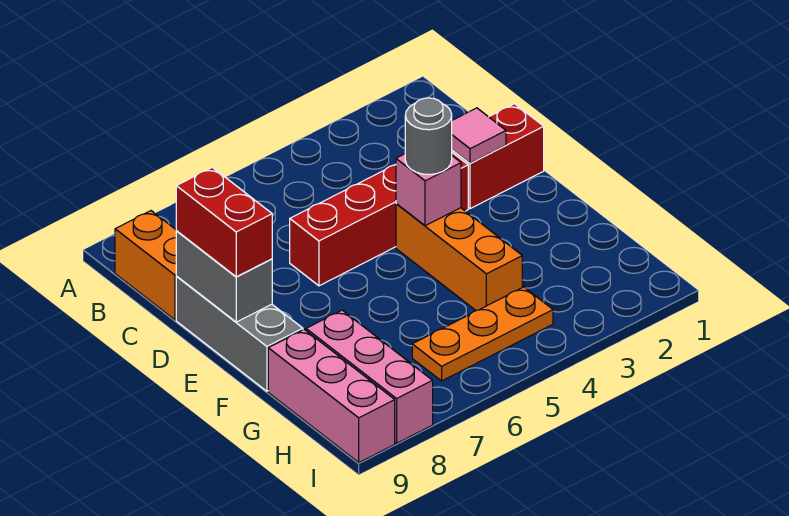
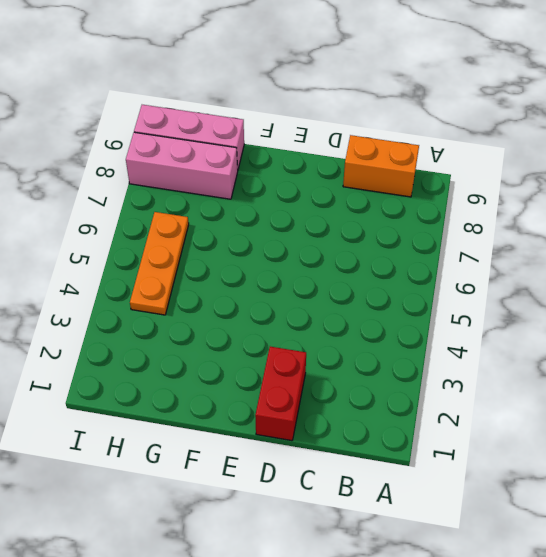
none -> red 1x4 brick [290,153,468,286]
none -> grey 1x3 brick [176,277,303,391]
none -> orange 1x3 brick [396,204,522,311]

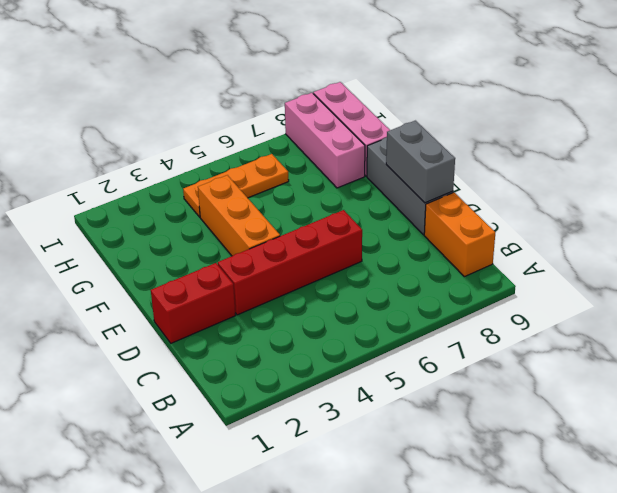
none -> pink 1x1 tile [452,108,506,163]
none -> pink 1x1 brick [396,154,461,226]
none -> red 1x2 brick [176,167,272,277]

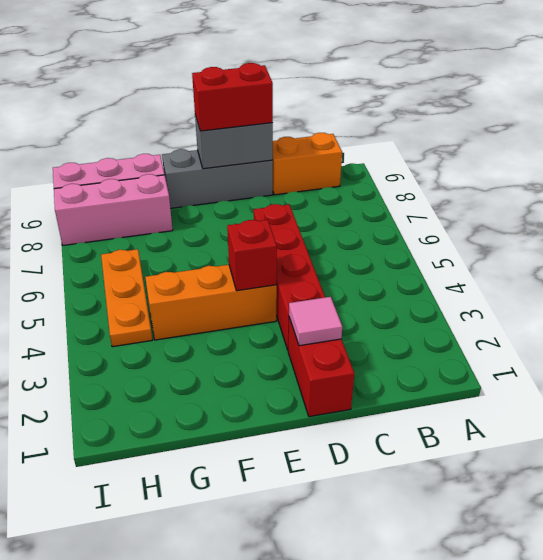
red 1x1 brick [227,220,277,291] -> pink 1x1 brick [396,154,461,226]
none -> grey 1x1 round brick [405,98,452,175]

